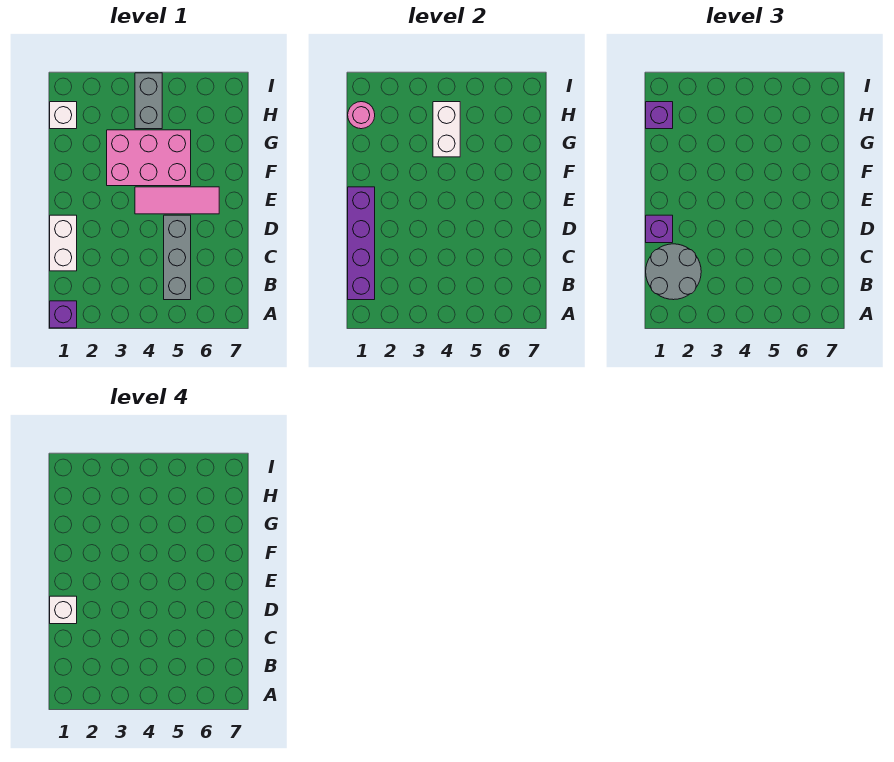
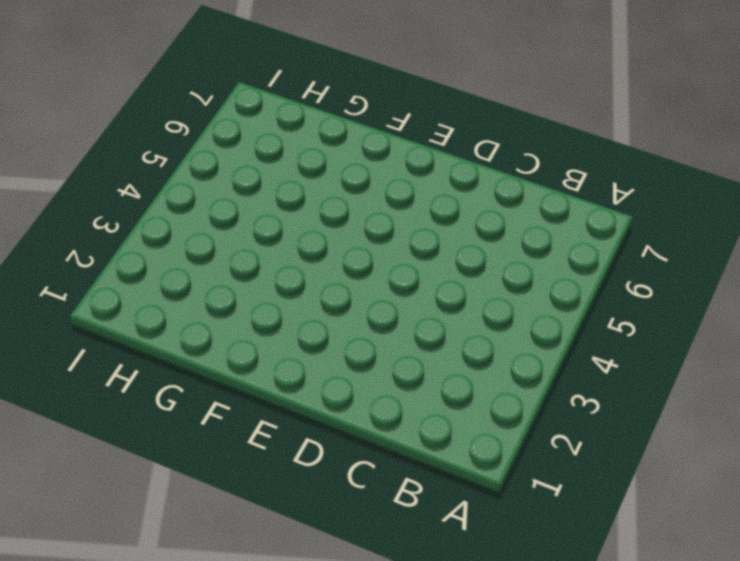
none -> purple 1x1 brick [50,301,77,328]
none -> grey 1x3 brick [164,215,191,300]
none -> white 1x2 brick [50,215,77,271]

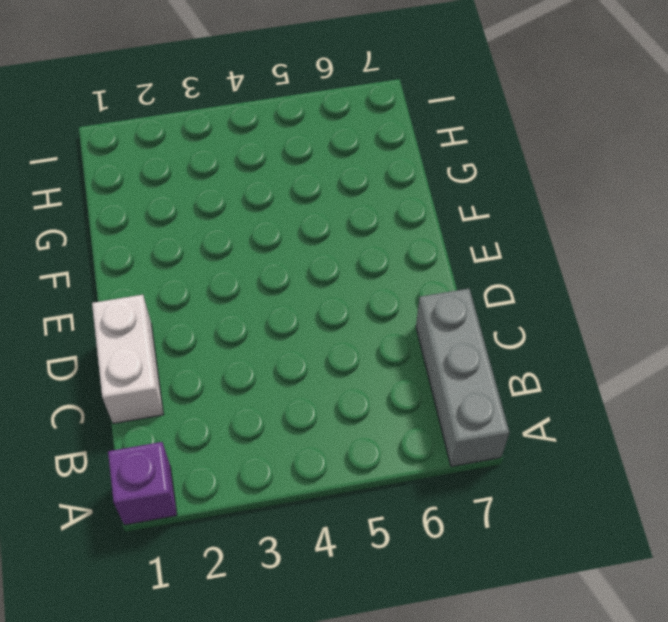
grey 1x3 brick [416,289,509,466] -> grey 1x3 brick moved to [164,215,191,300]
none -> pink 1x3 tile [135,187,219,214]
none -> pink 2x3 brick [107,130,191,186]
none -> white 1x1 brick [50,102,77,129]

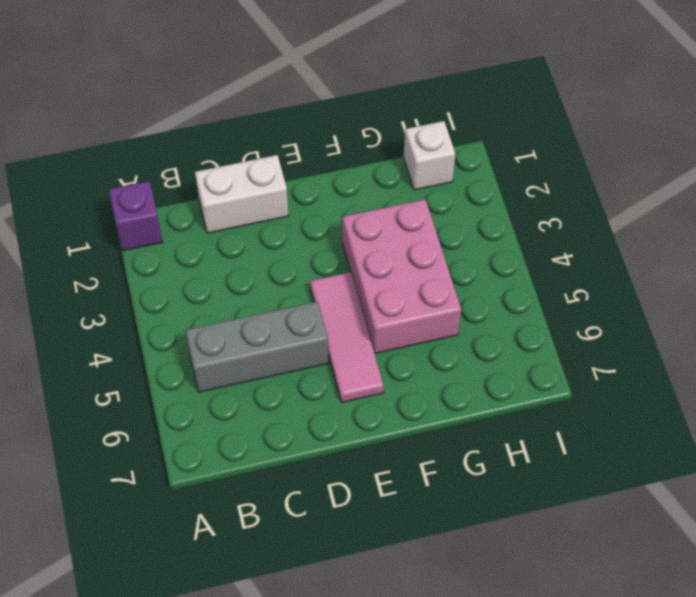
none -> grey 1x2 brick [135,73,162,129]
none -> purple 1x4 brick [348,187,375,300]
none -> white 1x2 brick [433,102,460,157]

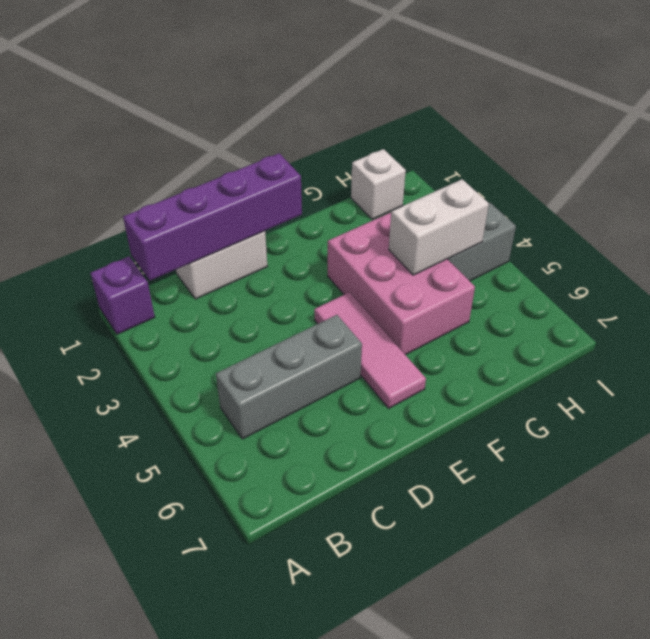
none -> pink 1x1 round brick [348,102,375,129]
none -> grey 2x2 round brick [646,244,701,300]
none -> purple 1x1 brick [646,215,673,243]

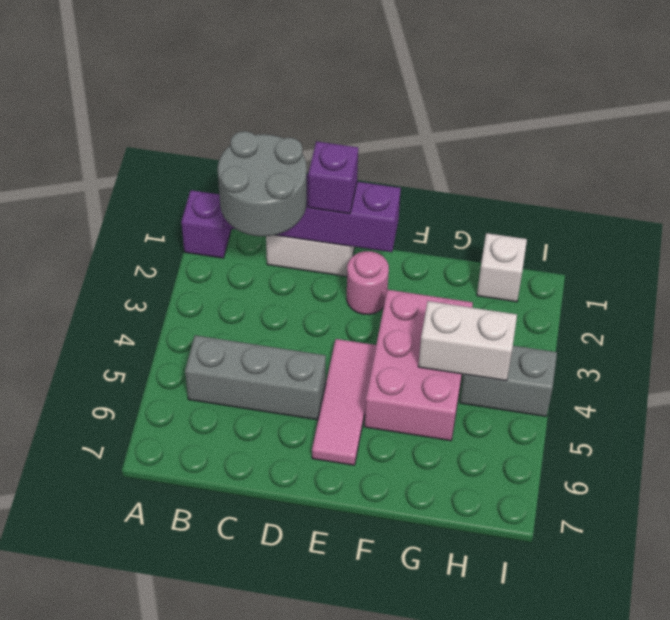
pink 1x1 round brick [347,251,389,315] -> pink 1x1 round brick moved to [348,102,375,129]
none -> purple 1x1 brick [646,102,673,129]
none -> white 1x1 brick [50,596,77,624]

